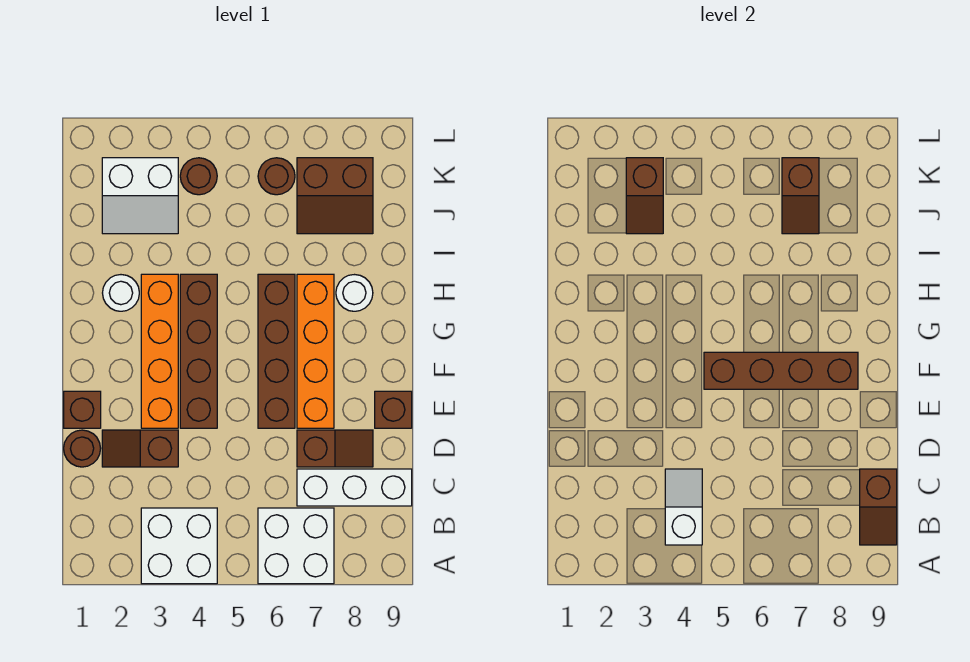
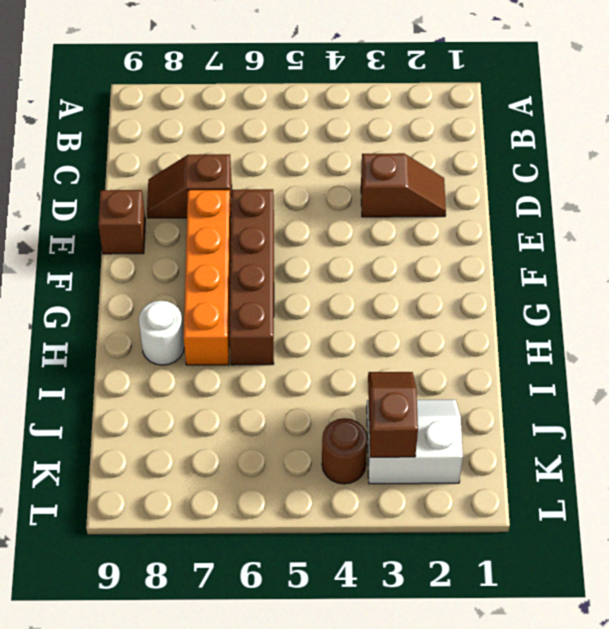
none -> white 2x2 brick [141,508,217,584]
none -> white 2x2 brick [258,508,334,584]
none -> white 1x3 brick [297,469,412,506]

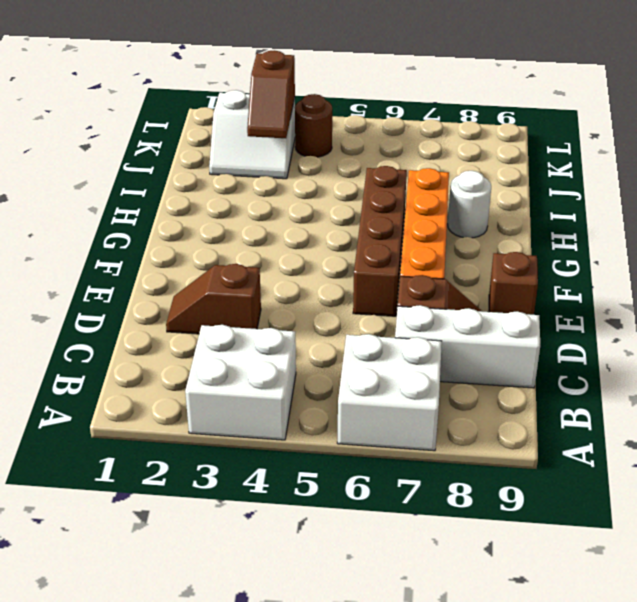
none -> brown 1x1 round brick [64,430,101,467]
none -> brown 1x1 brick [64,391,101,428]
none -> orange 1x4 brick [141,274,178,428]

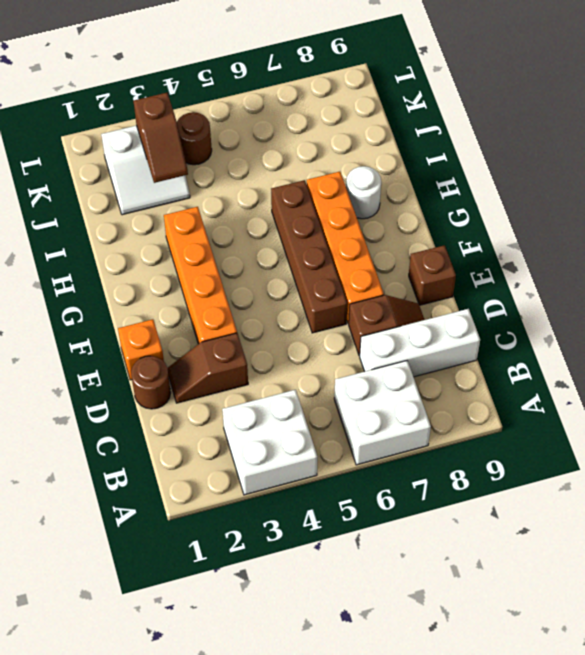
orange 1x1 brick [118,319,164,380] -> brown 1x1 brick [64,391,101,428]
none -> brown 1x4 brick [180,274,217,428]
none -> white 1x1 round brick [103,275,139,311]
none -> brown 2x2 slope [297,158,373,234]

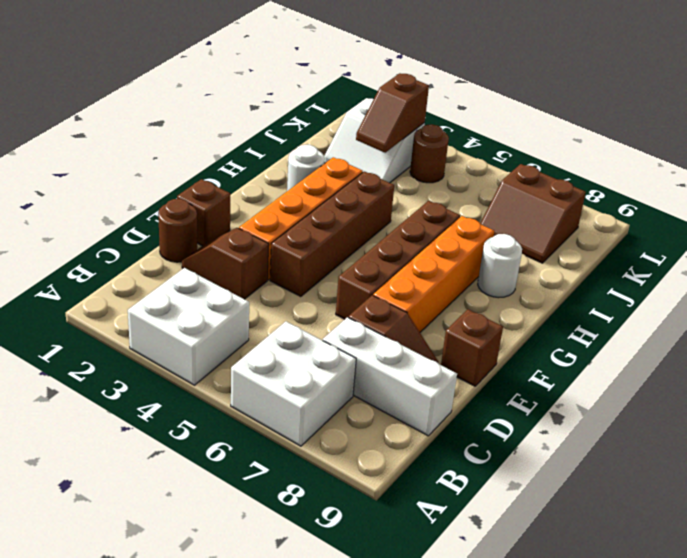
none -> brown 1x1 round brick [258,158,295,195]
none -> white 1x2 slope [665,469,702,545]
none -> brown 1x2 slope [860,469,897,545]

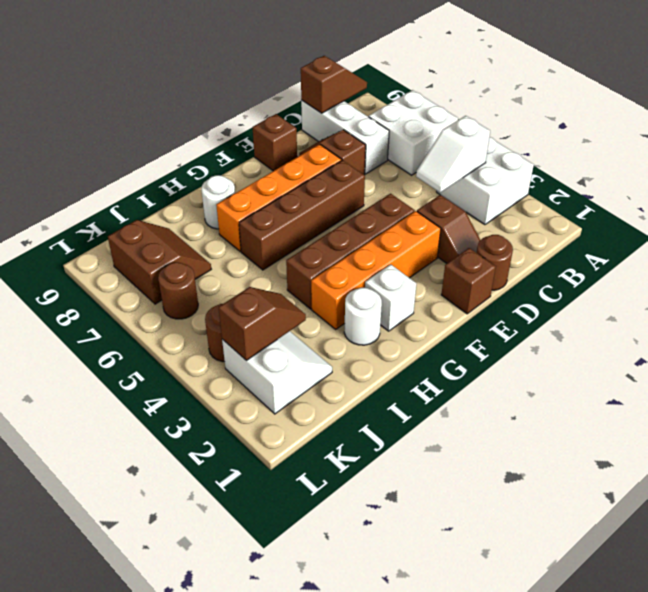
white 1x1 brick [365,264,416,331] -> none
none -> brown 1x4 brick [704,352,858,389]
none -> brown 1x2 slope [782,158,819,234]

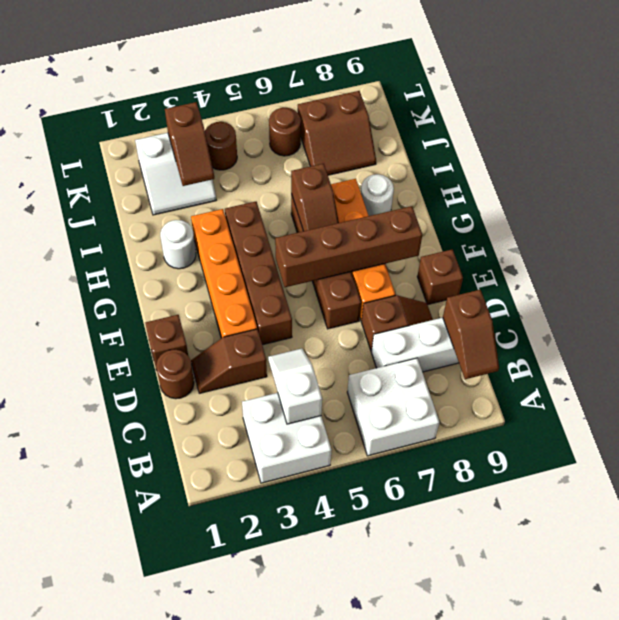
brown 1x2 slope [291,164,339,231] -> brown 1x2 slope moved to [782,158,819,234]

